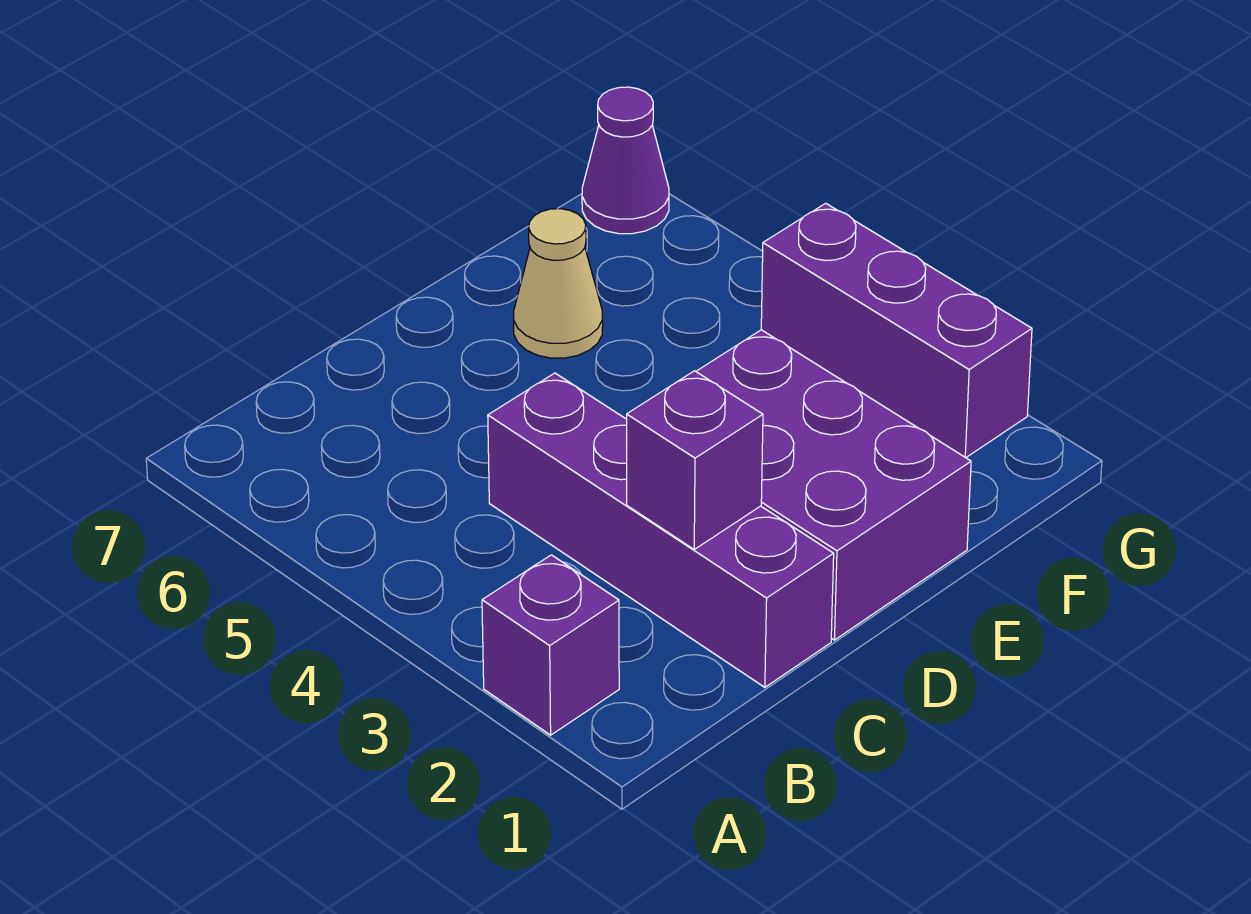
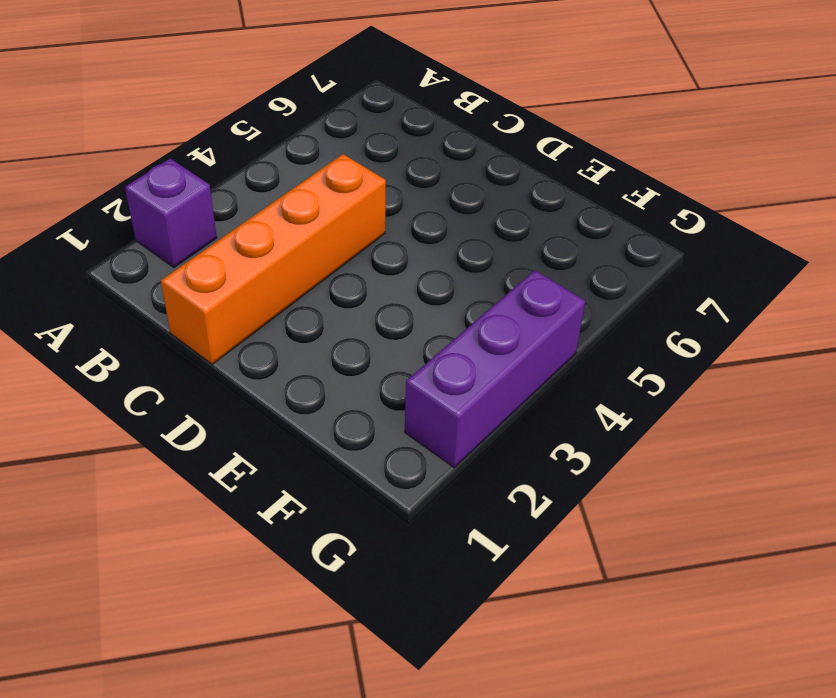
orange 1x4 brick [161,154,386,364] -> purple 1x4 brick [488,373,834,687]
none -> purple 2x3 brick [696,330,971,640]
none -> tan 1x1 cone [514,209,603,358]

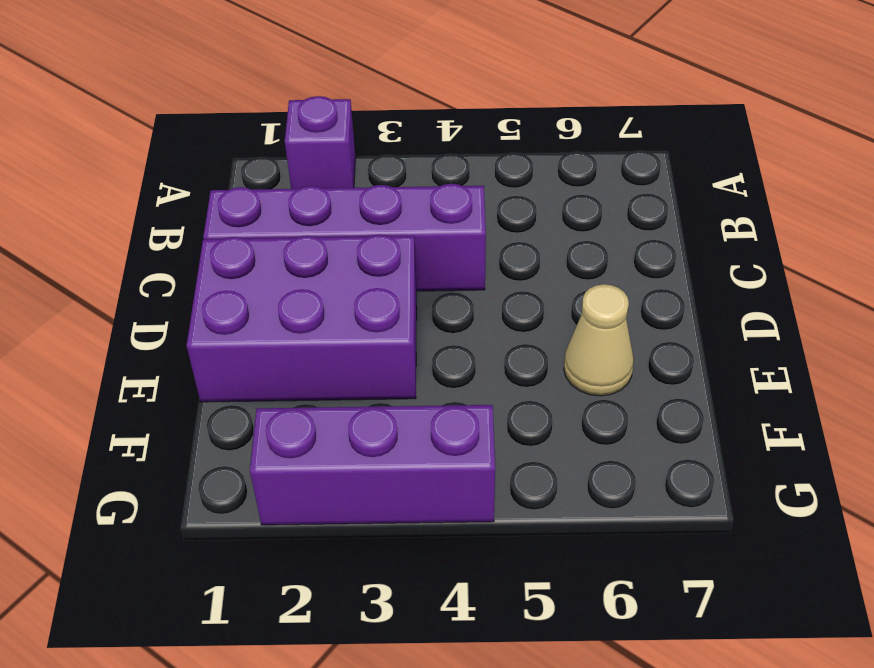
none -> purple 1x1 cone [582,87,669,234]
none -> purple 1x1 brick [627,371,763,549]

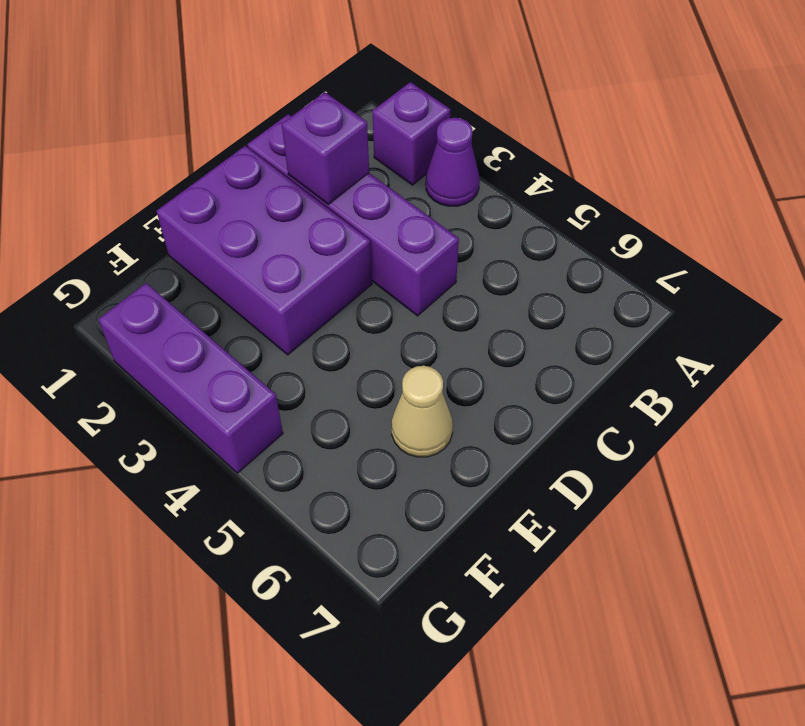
purple 1x1 cone [426,118,480,206] -> purple 1x1 cone moved to [582,87,669,234]

